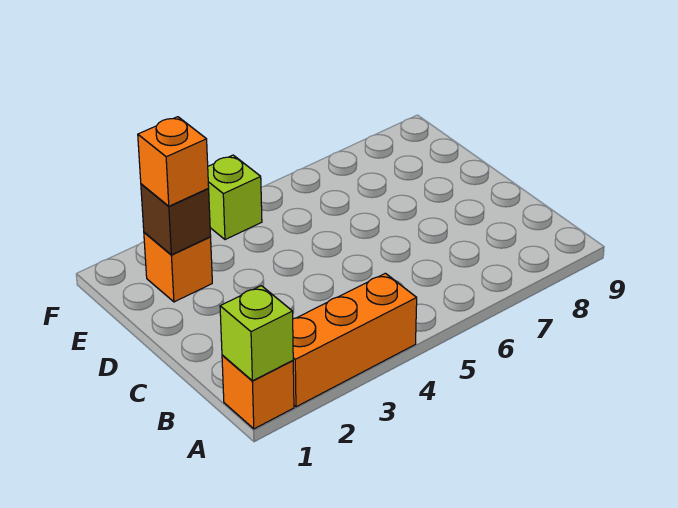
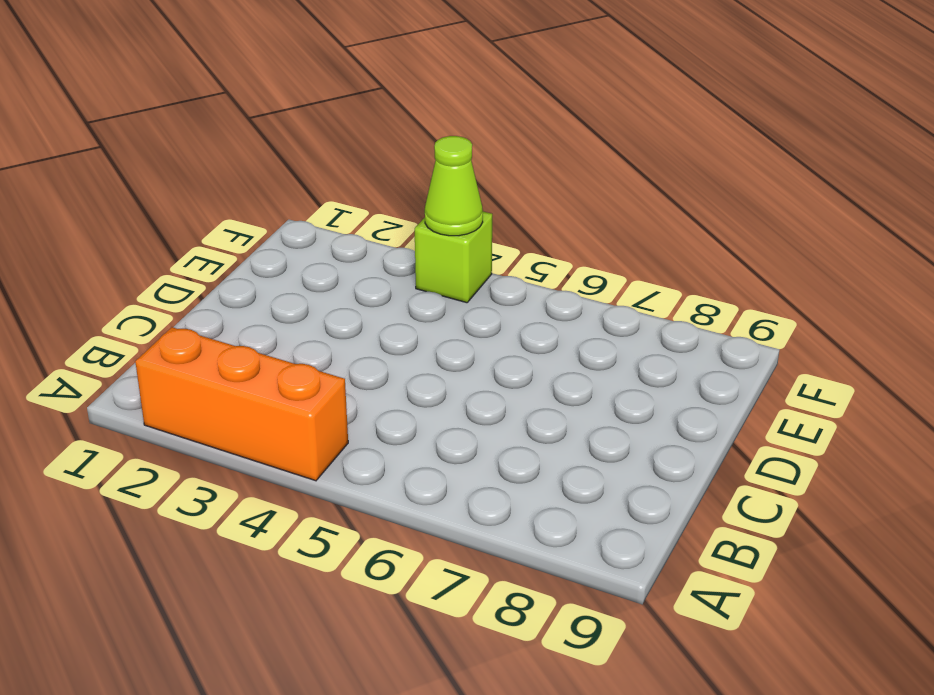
lime 1x1 cone [425,136,483,236] -> none
none -> orange 1x1 brick [222,355,294,429]
none -> orange 1x1 brick [144,232,212,302]

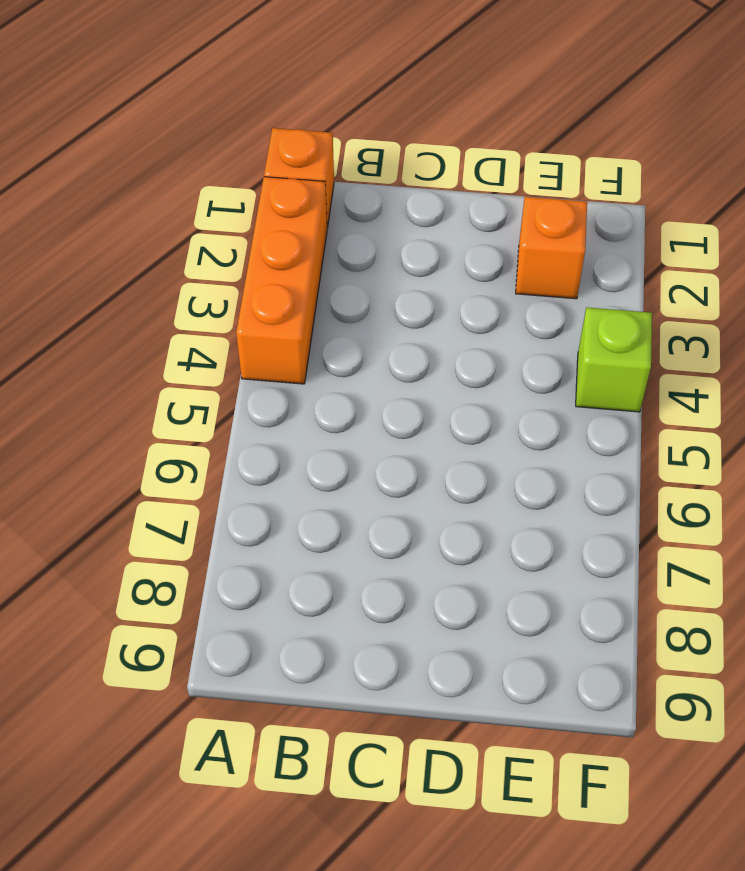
none -> lime 1x1 brick [220,286,293,381]
none -> brown 1x1 brick [141,184,211,255]

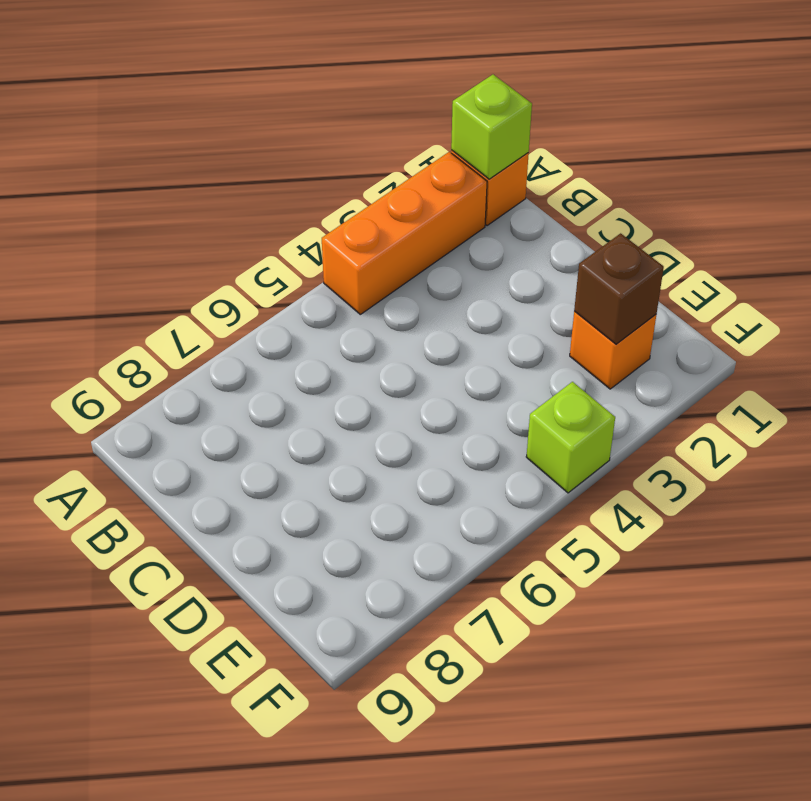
none -> orange 1x1 brick [138,117,209,206]

